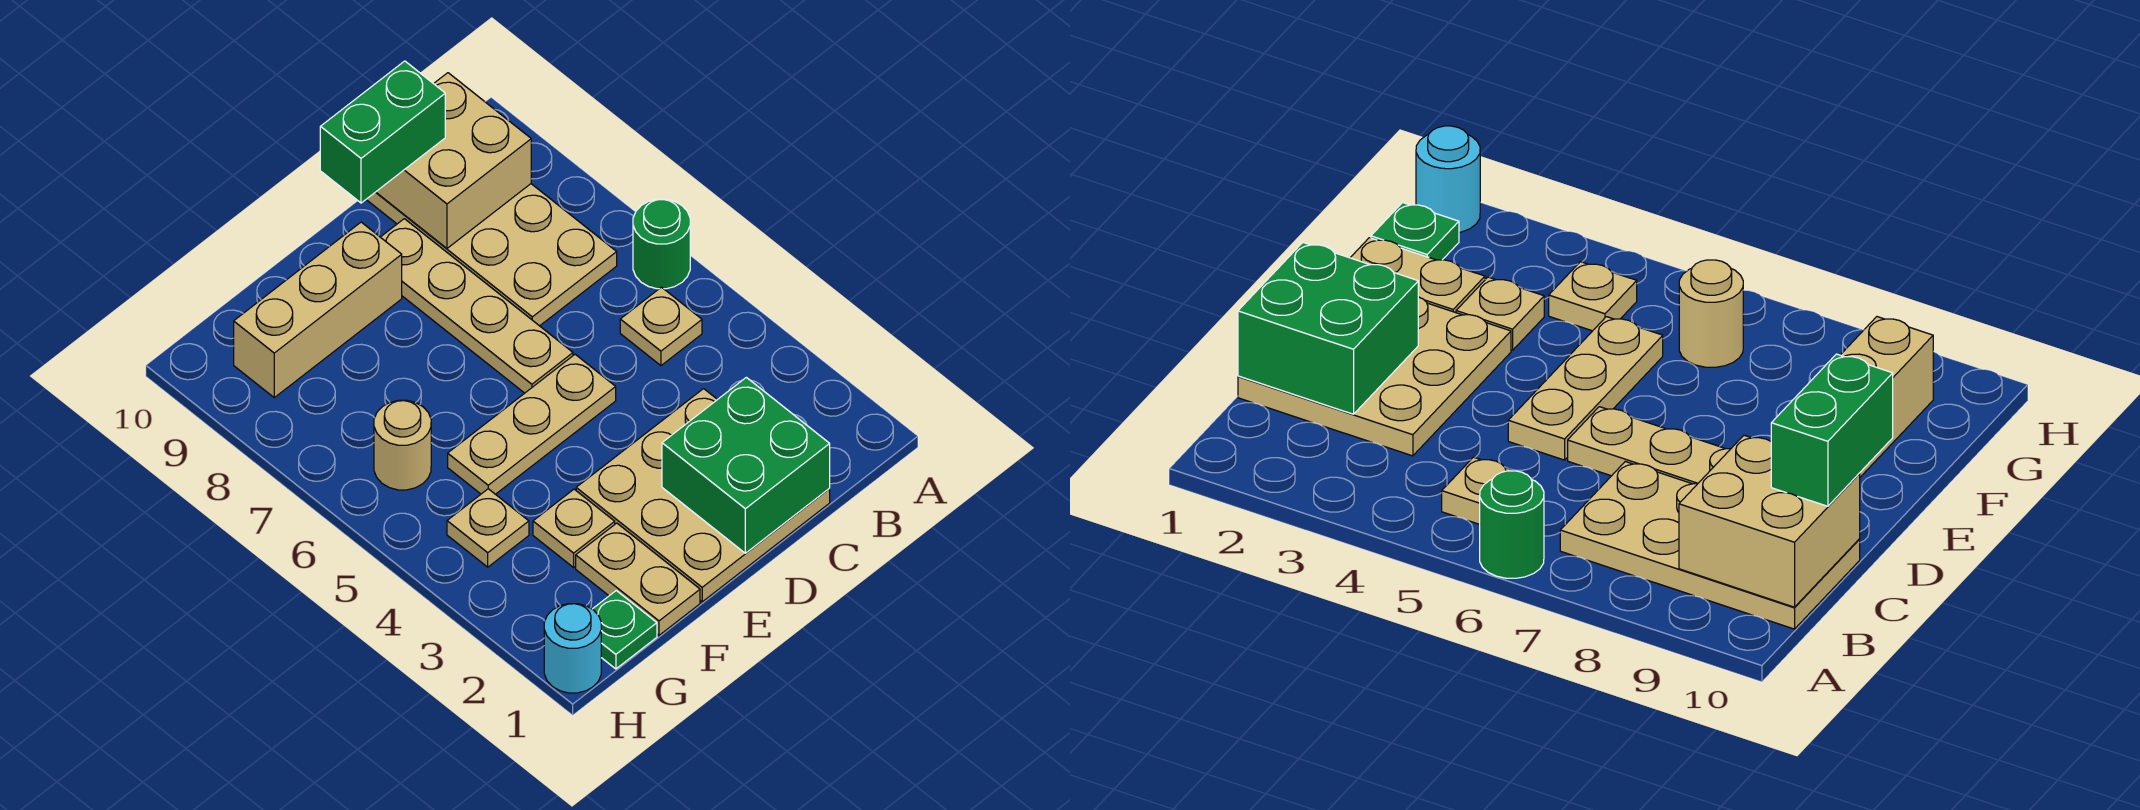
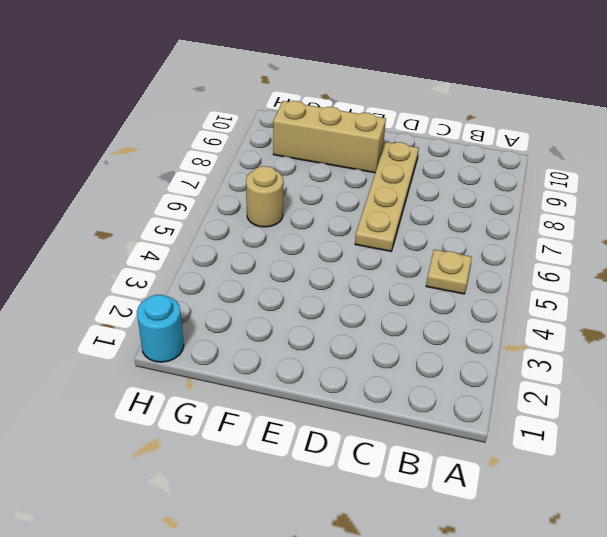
none -> green 1x1 round brick [633,199,690,289]
none -> tan 2x4 plate [366,184,617,326]
none -> tan 3x3 plate [576,389,830,602]

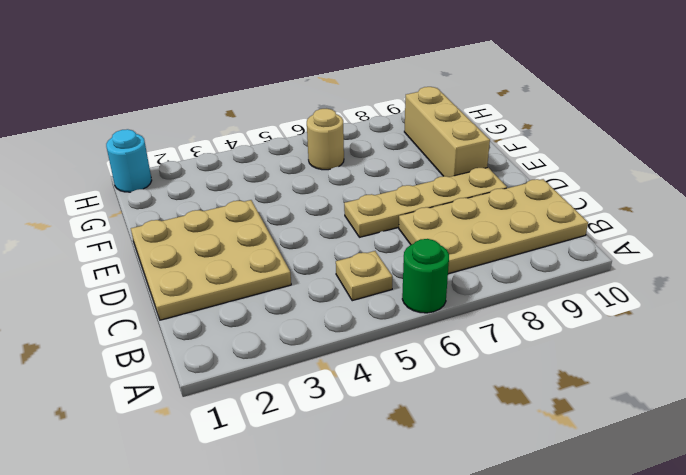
none -> tan 1x3 plate [448,355,616,494]
none -> tan 1x2 plate [576,523,700,635]
none -> tan 1x1 plate [533,489,615,567]

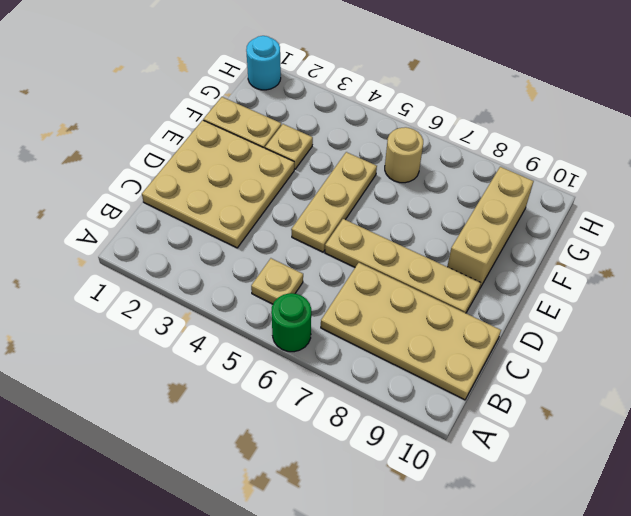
none -> green 1x1 plate [593,591,657,669]
none -> tan 1x1 plate [447,489,529,567]
none -> tan 2x2 brick [376,73,531,248]

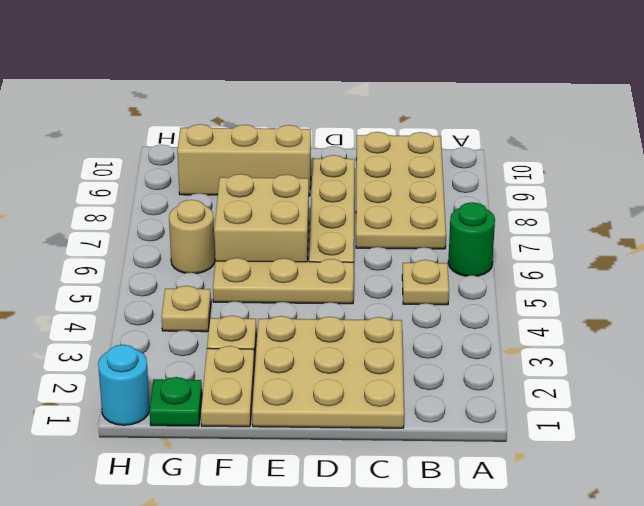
tan 2x2 brick [214,174,309,262] -> tan 2x2 brick moved to [376,73,531,248]
none -> green 2x2 brick [662,377,830,553]
none -> green 1x2 brick [320,61,445,203]

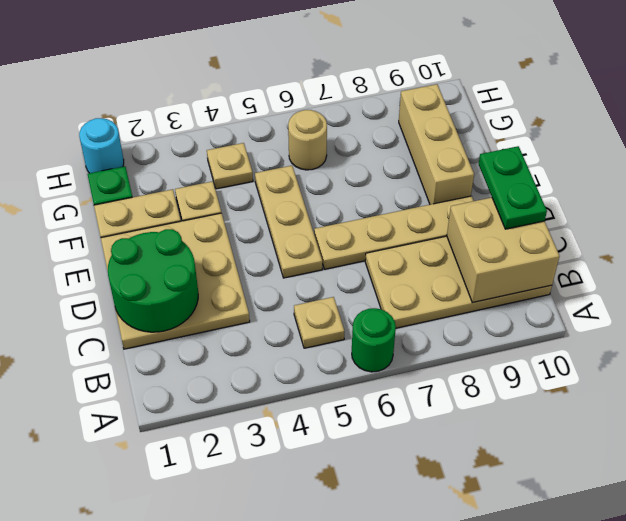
green 2x2 round brick [108,229,198,332] -> green 2x2 brick [662,377,830,553]
green 1x2 plate [479,146,547,229] -> green 1x2 brick [320,61,445,203]

